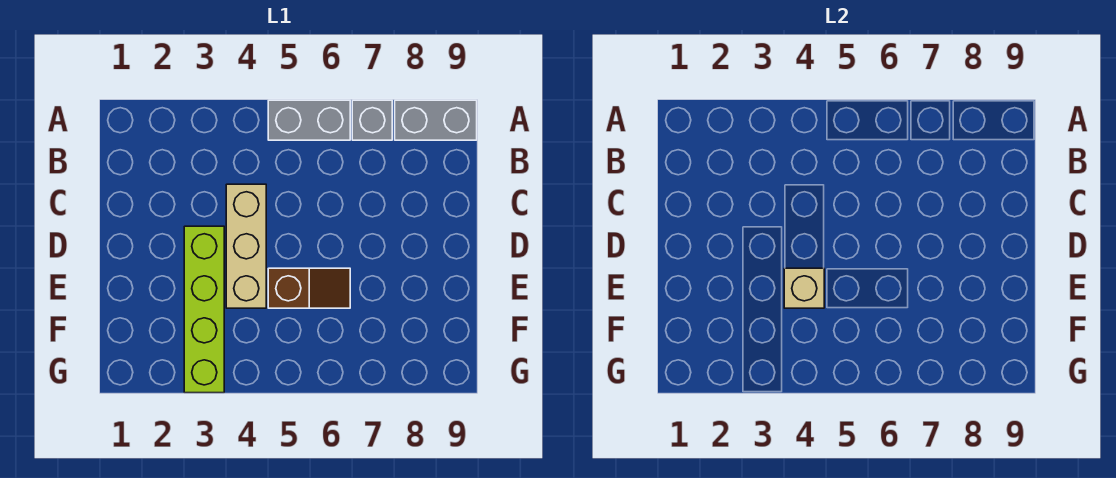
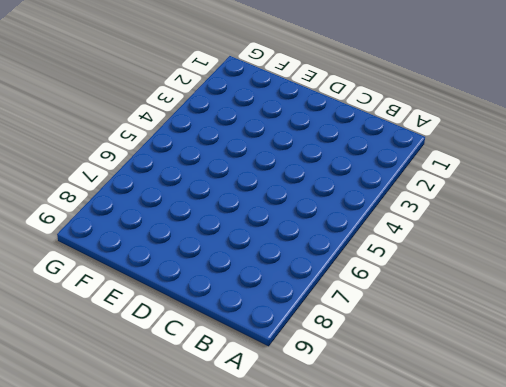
none -> grey 1x2 brick [268,100,350,140]
none -> grey 1x1 brick [352,100,392,140]

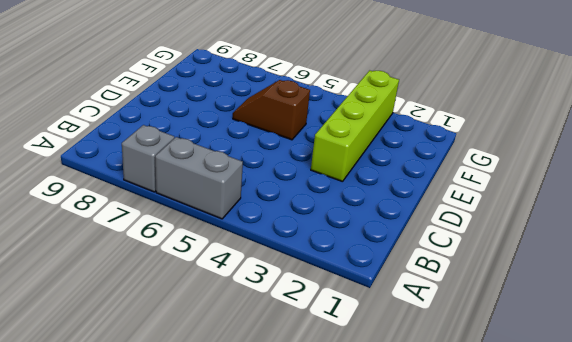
none -> grey 1x2 brick [395,100,477,140]
none -> tan 1x3 brick [226,184,266,308]

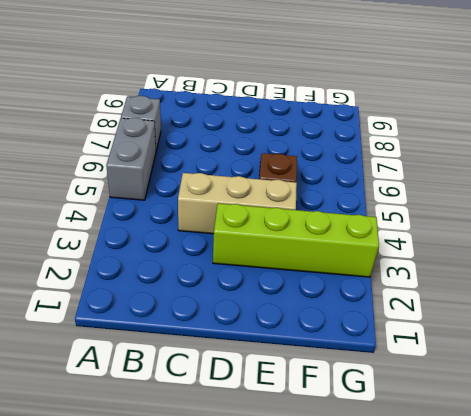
none -> grey 1x2 brick [395,100,477,140]
none -> tan 1x1 brick [784,268,824,308]

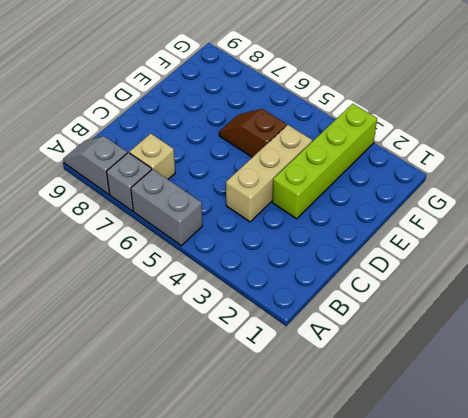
grey 1x2 slope [63,136,127,194] -> grey 1x2 brick [395,100,477,140]
tan 1x1 brick [130,134,175,179] -> tan 1x1 brick moved to [784,268,824,308]

